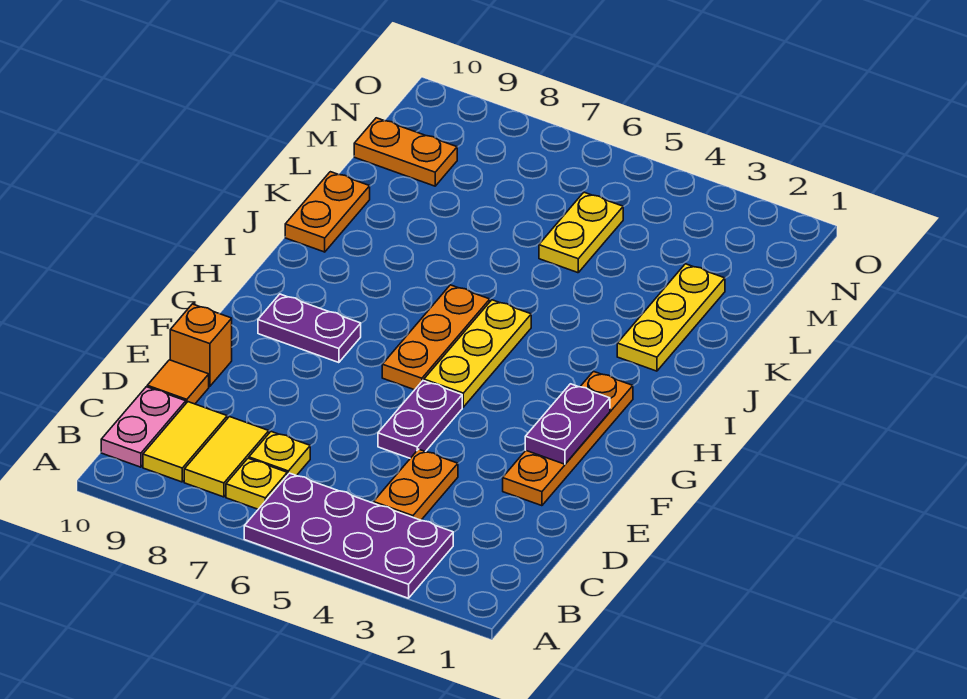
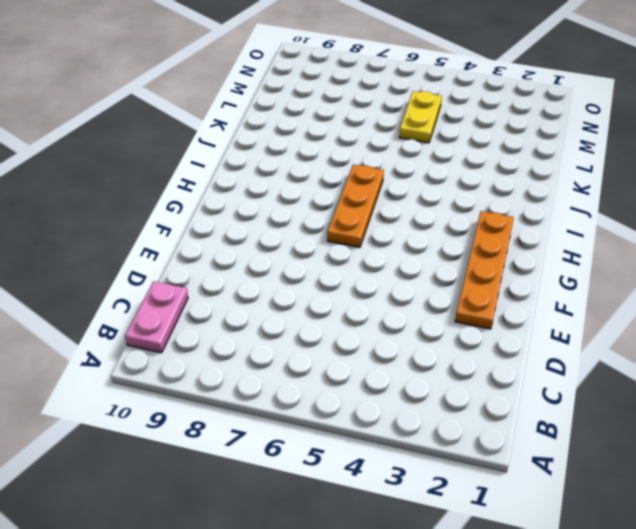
none -> purple 2x4 plate [244,473,453,598]
none -> yellow 1x1 plate [226,458,287,509]
none -> yellow 1x2 tile [184,417,269,497]

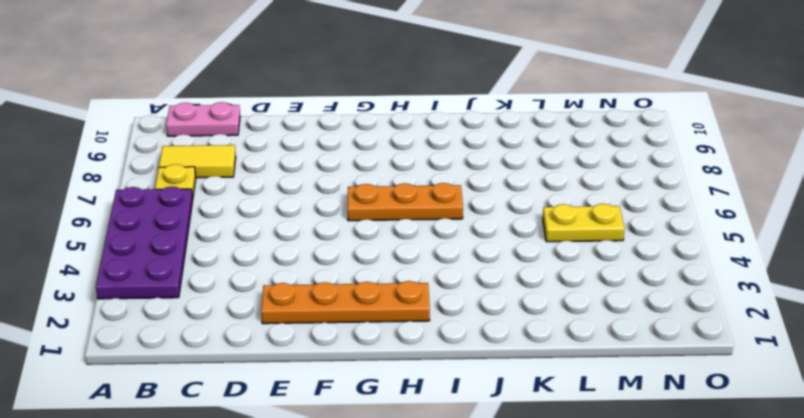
none -> yellow 1x2 tile [143,402,227,482]
none -> orange 1x2 plate [373,449,458,520]
none -> yellow 1x1 plate [249,432,310,476]

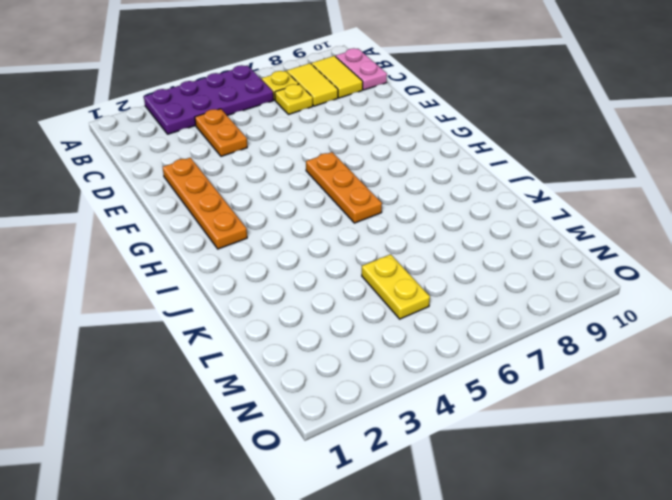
none -> orange 1x1 tile [147,360,209,404]
none -> purple 1x2 plate [378,381,462,458]
none -> orange 1x1 brick [170,304,232,387]

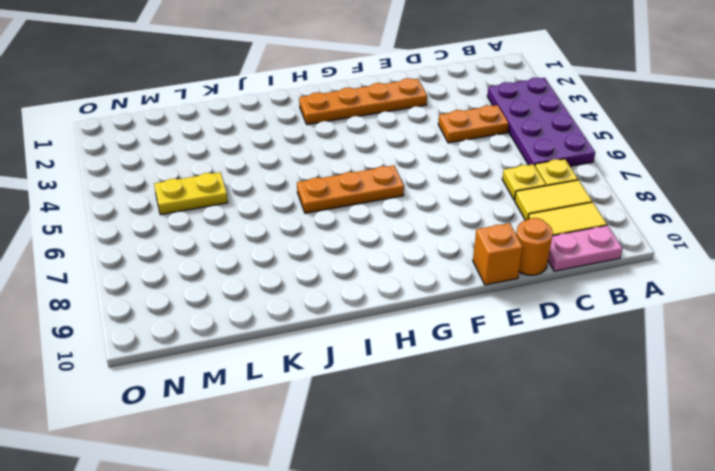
orange 1x1 round brick [516,218,553,275] -> orange 1x1 tile [147,360,209,404]
none -> purple 1x2 plate [378,381,462,458]
none -> yellow 1x3 plate [424,300,531,407]
none -> purple 1x2 plate [258,294,361,363]

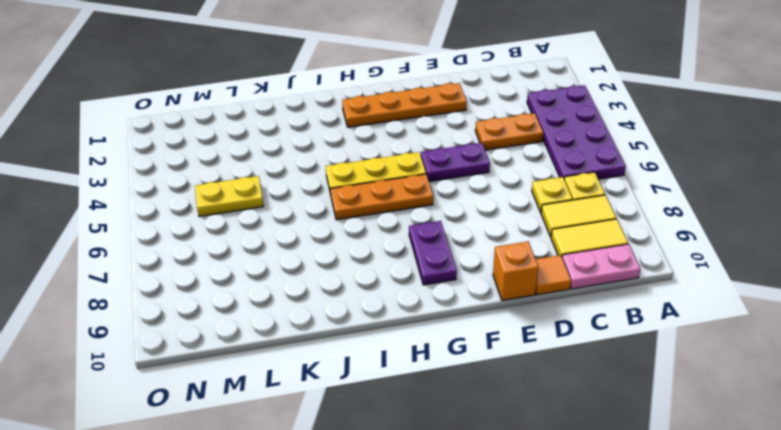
none -> yellow 1x3 plate [617,264,725,371]
none -> orange 1x2 plate [285,172,370,252]
none -> orange 1x2 plate [354,118,457,186]

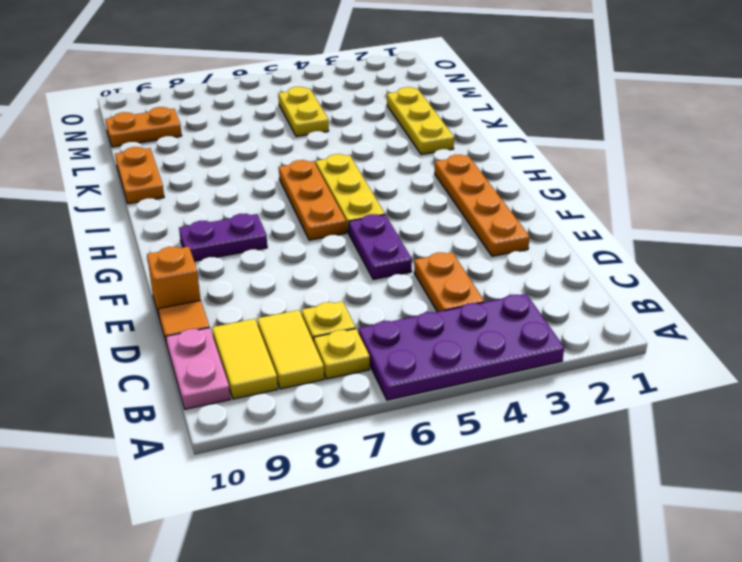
none -> purple 1x2 plate [525,384,610,464]

